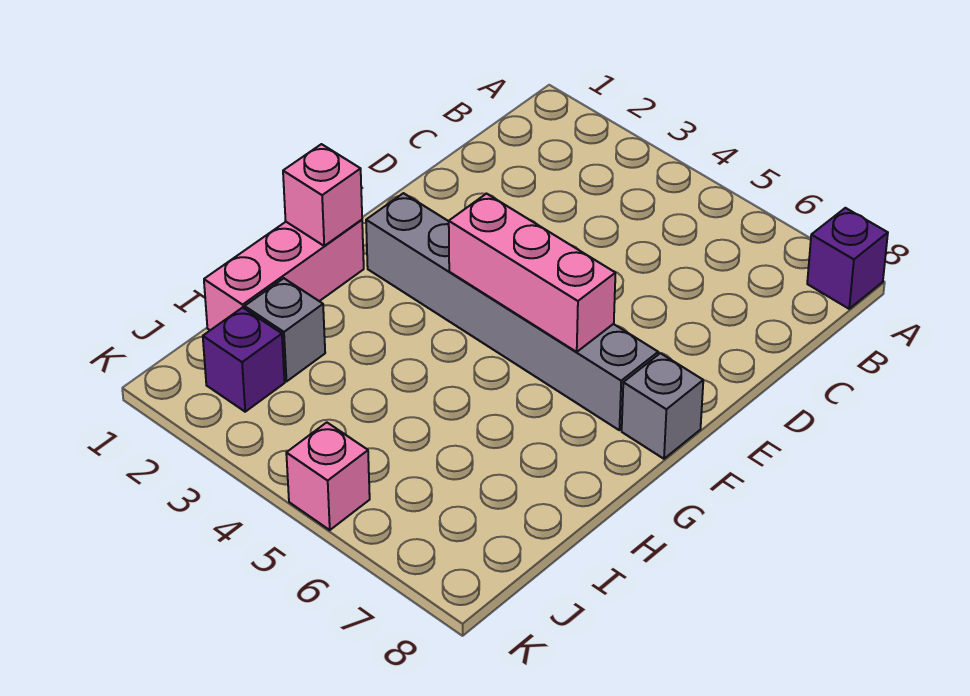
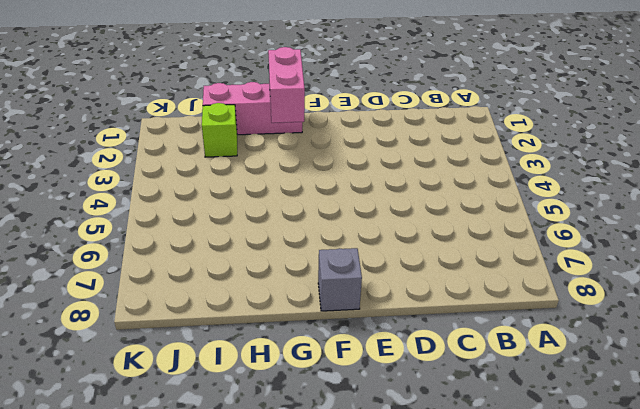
pink 1x2 brick [268,47,305,123] -> pink 1x1 brick [283,144,362,246]
lime 1x1 brick [202,103,237,157] -> grey 1x1 brick [245,278,325,381]
none -> purple 1x1 brick [807,208,888,309]
none -> grey 1x6 brick [366,193,658,430]

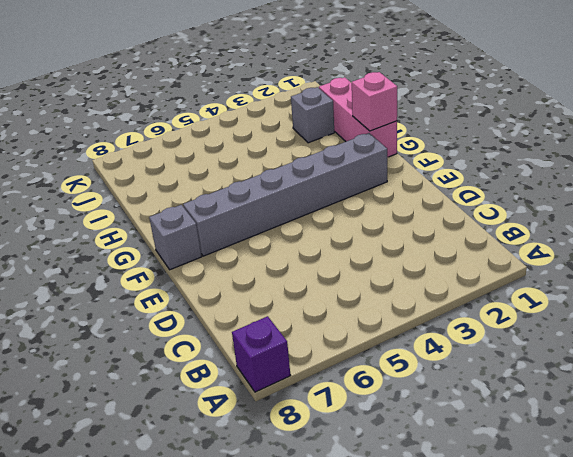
none -> purple 1x1 brick [203,308,285,412]
none -> pink 1x1 brick [286,422,370,530]

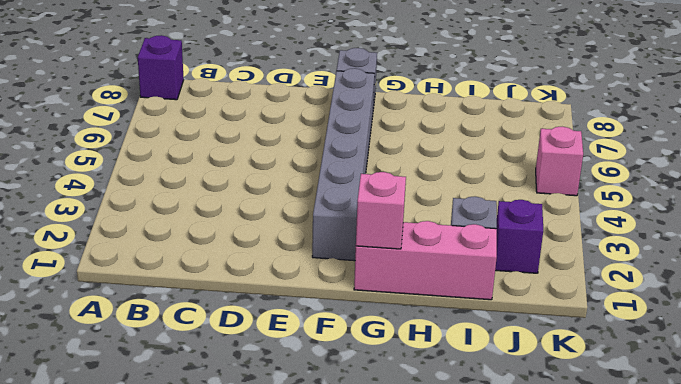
none -> pink 1x3 brick [449,194,615,352]

